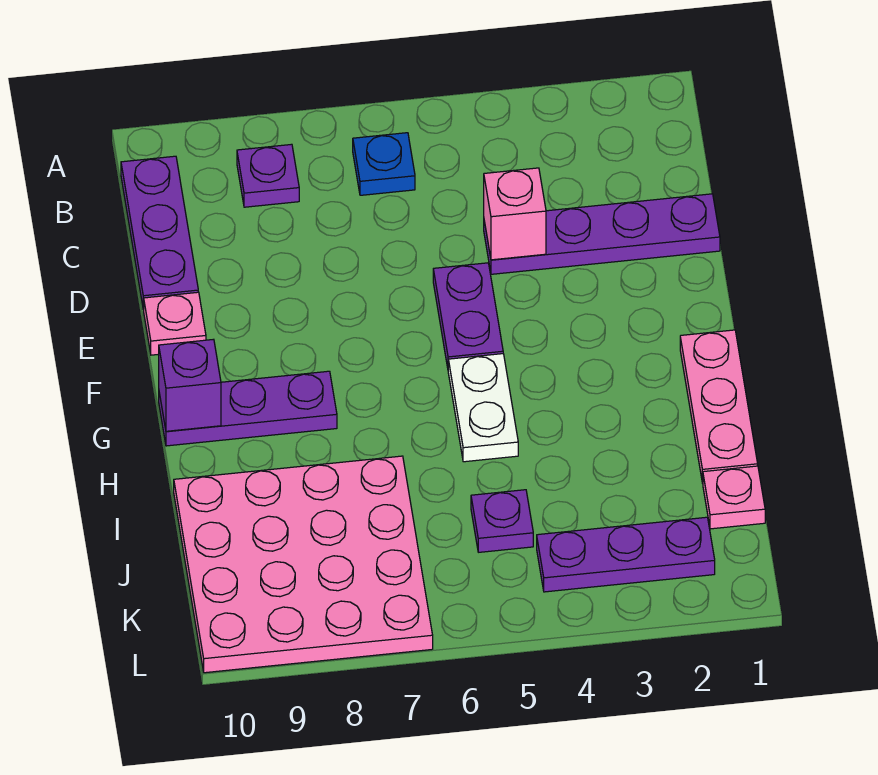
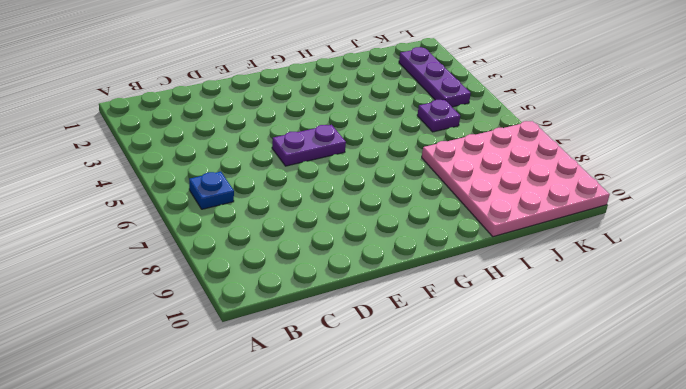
none -> purple 1x1 plate [237,144,299,207]
none -> purple 1x3 plate [121,156,198,309]
none -> purple 1x4 plate [484,194,720,274]

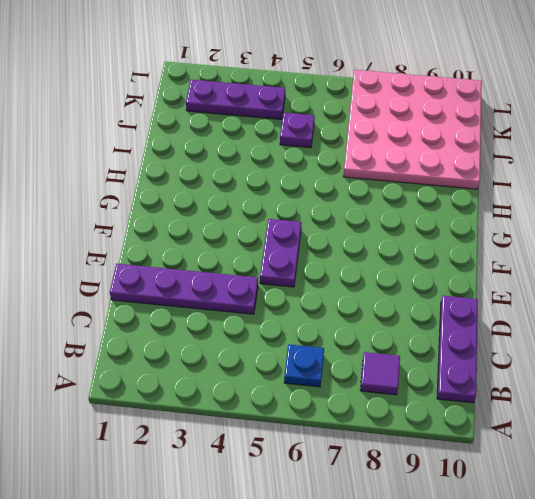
purple 1x1 tile [360,352,400,395] -> purple 1x1 plate [237,144,299,207]
none -> pink 1x1 plate [143,292,206,355]
none -> pink 1x3 plate [680,330,758,483]
none -> white 1x2 plate [448,354,518,462]

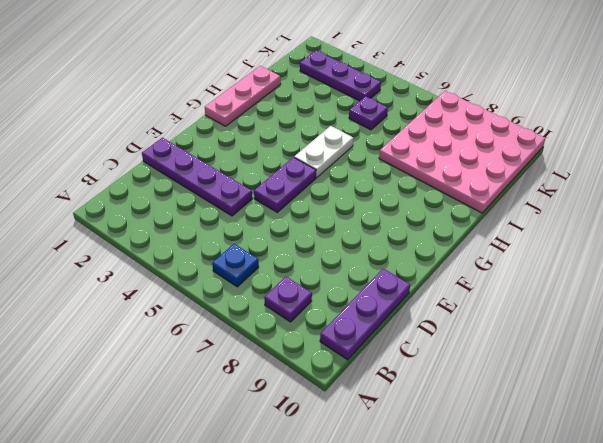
none -> pink 1x1 plate [143,292,206,355]
none -> purple 1x3 plate [159,371,337,446]
none -> pink 1x1 plate [703,466,765,529]

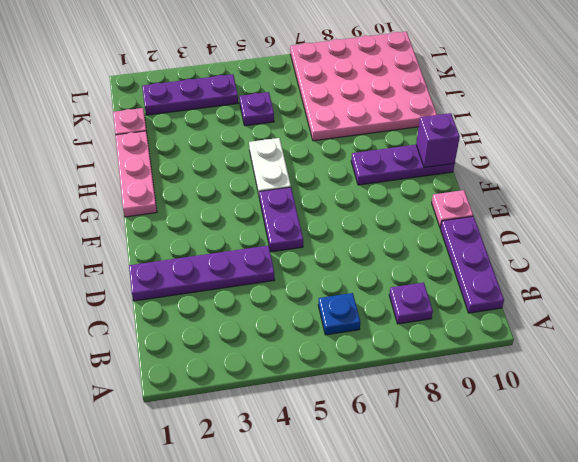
none -> pink 1x1 brick [484,168,546,260]

